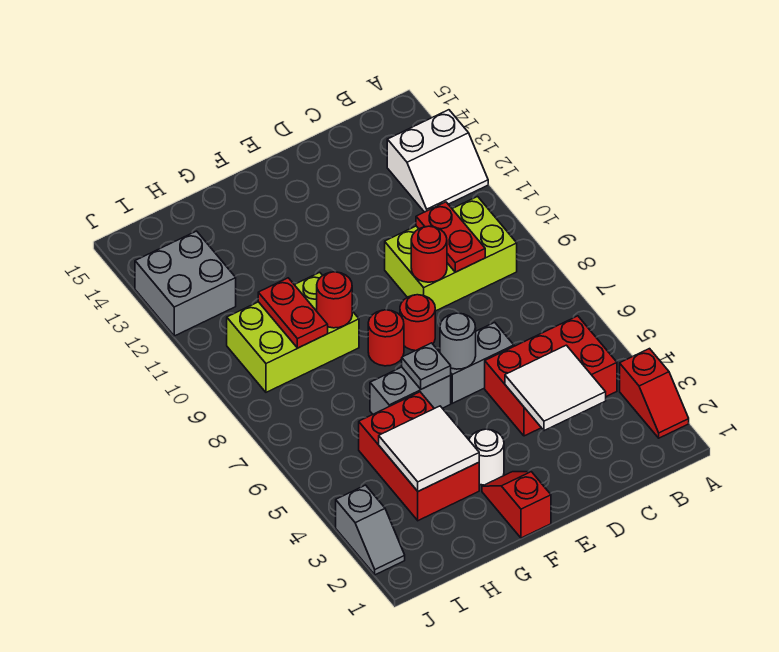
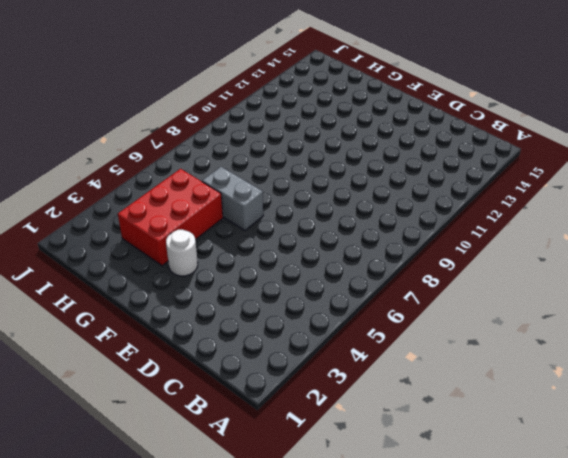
none -> red 1x2 slope [620,349,689,438]
none -> white 2x2 slope [387,110,488,212]
none -> red 2x3 brick [485,316,617,436]

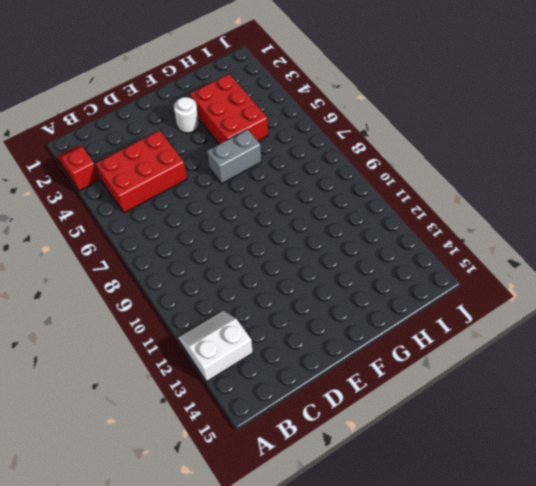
none -> lime 2x3 brick [385,197,517,311]
none -> grey 1x2 brick [438,322,514,403]
none -> red 1x1 round brick [400,295,435,351]

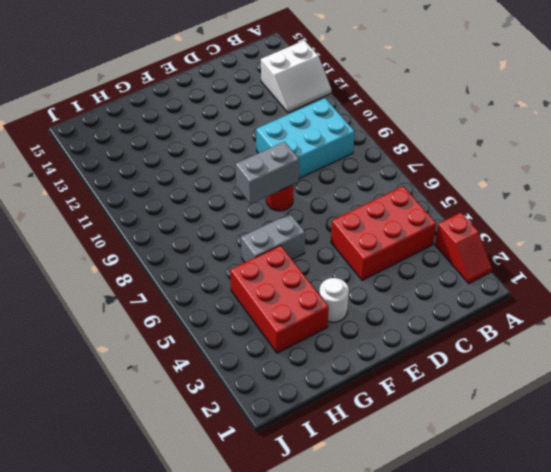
cyan 2x3 brick [256,98,355,178] -> lime 2x3 brick [385,197,517,311]
grey 1x2 brick [236,142,299,204] -> grey 1x2 brick moved to [438,322,514,403]
none -> red 1x2 slope [482,472,551,538]
none -> red 1x1 round brick [368,310,404,366]
none -> lime 2x3 brick [227,272,359,392]

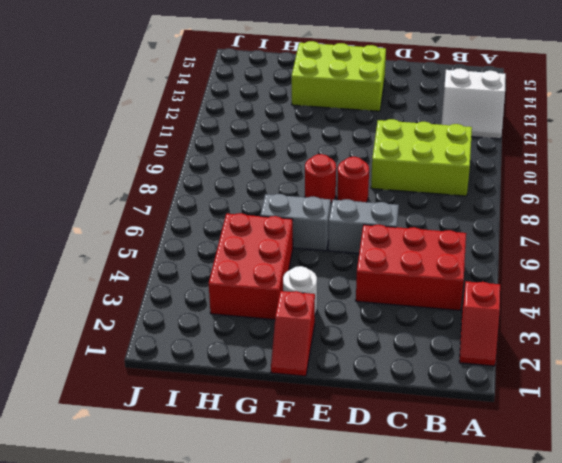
lime 2x3 brick [292,41,386,111] -> lime 2x3 brick moved to [227,272,359,392]
red 1x2 slope [271,291,315,376] -> red 1x2 slope turned to [482,472,551,538]
none -> grey 2x2 brick [135,231,236,336]
none -> grey 1x2 slope [336,485,405,575]
none -> white 2x2 tile [505,345,606,431]

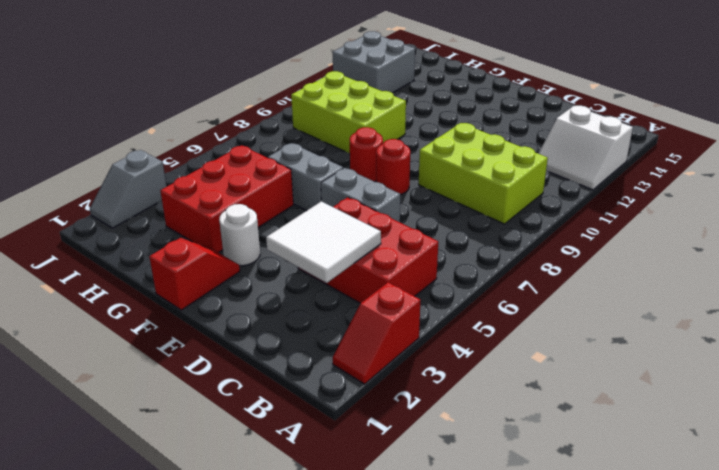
none -> red 1x2 plate [416,202,485,272]
none -> red 1x1 round brick [411,226,447,282]
none -> grey 1x1 round brick [440,313,476,369]

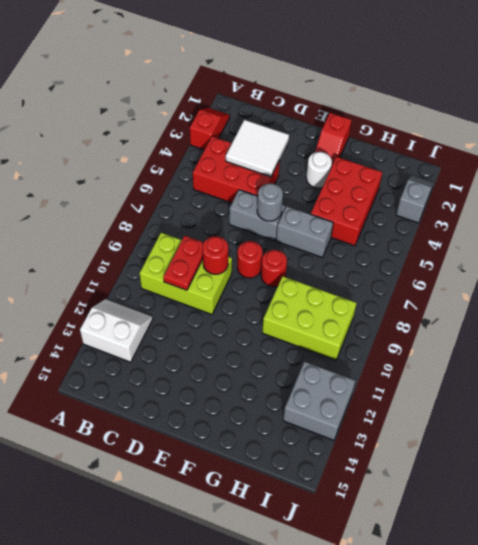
none -> grey 1x1 plate [402,343,451,389]
none -> white 2x2 tile [379,406,479,491]
none -> red 1x1 round brick [317,272,352,328]

